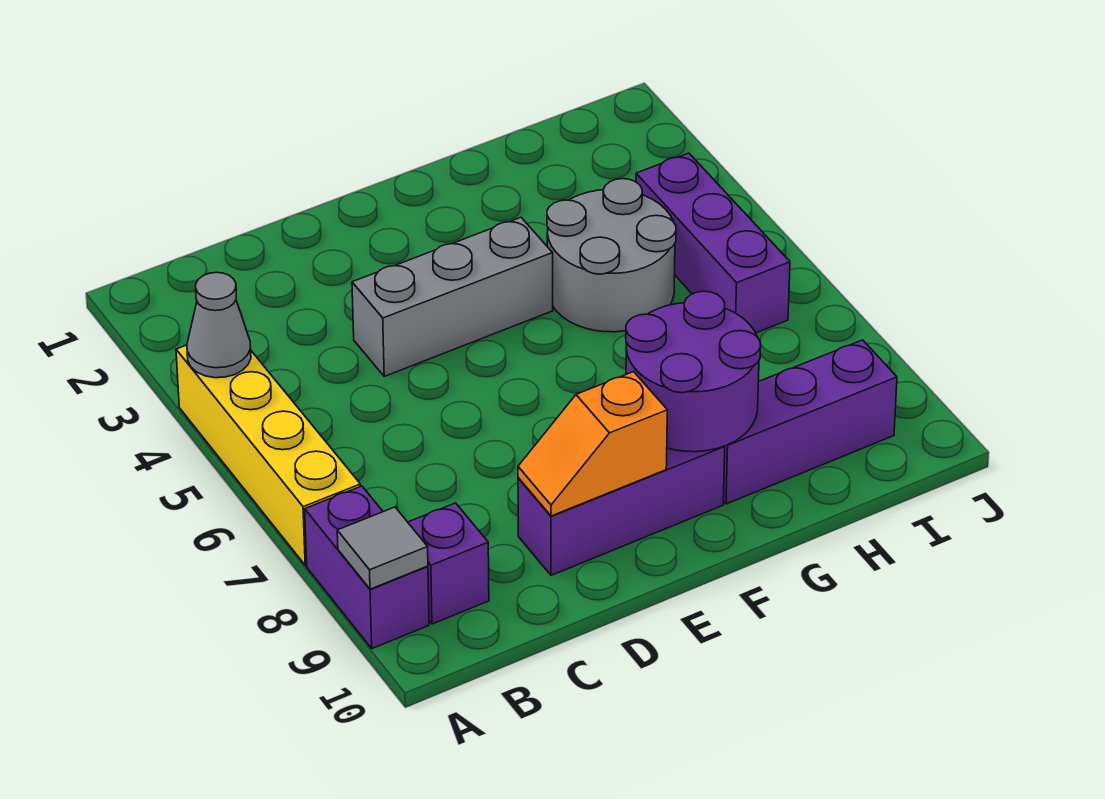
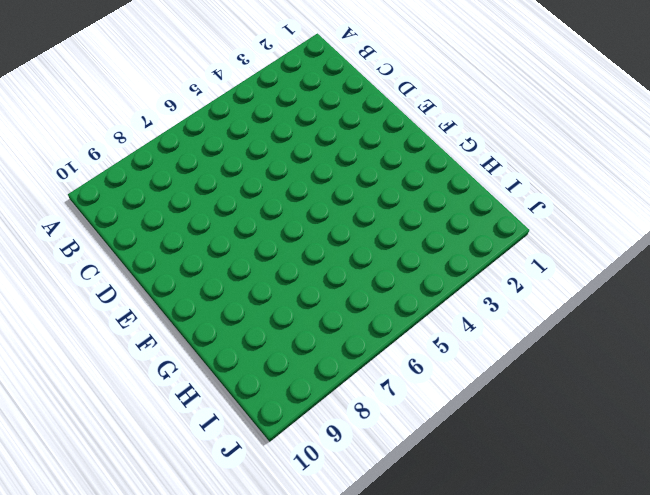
none -> yellow 1x4 brick [176,345,361,565]
none -> purple 1x2 brick [305,486,429,649]
none -> purple 1x1 brick [408,503,489,624]

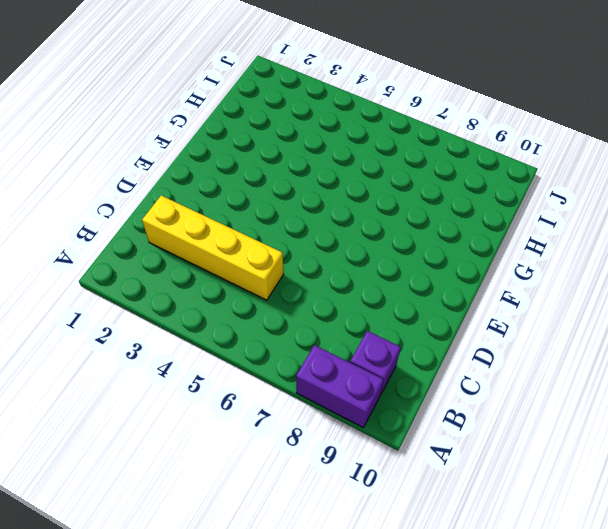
yellow 1x4 brick [142,195,284,300] -> yellow 1x4 brick moved to [176,345,361,565]
none -> grey 1x3 brick [352,217,553,376]
none -> purple 1x3 brick [518,446,725,575]
none -> grey 2x2 round brick [547,179,676,332]

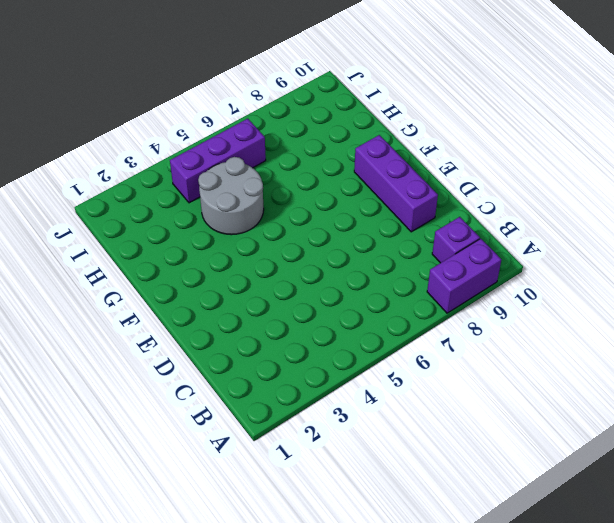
none -> yellow 1x4 brick [176,345,361,565]
none -> grey 1x3 brick [352,217,553,376]
none -> purple 1x3 brick [723,340,897,504]

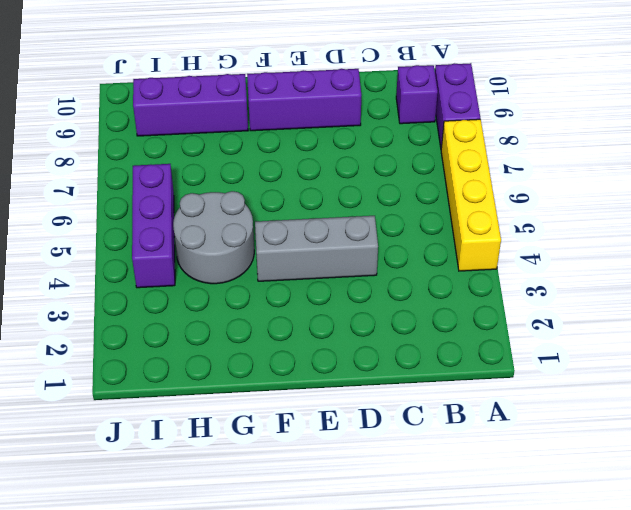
none -> grey 1x1 cone [187,272,251,378]
none -> grey 1x1 tile [337,507,428,589]
none -> orange 1x2 slope [518,372,667,516]

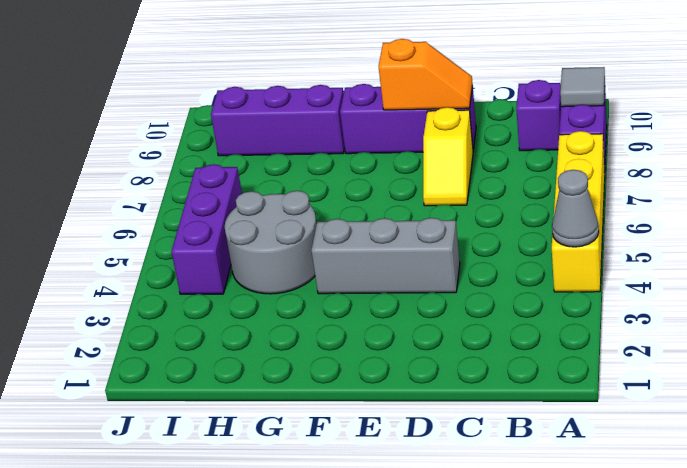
yellow 1x2 slope [423,107,473,206] -> none
none -> purple 2x2 round brick [626,291,761,452]

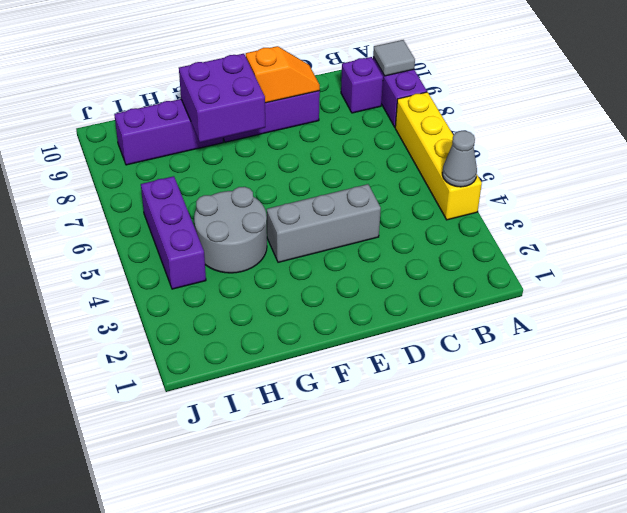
purple 2x2 brick [179,54,265,142] -> purple 2x2 round brick [626,291,761,452]

